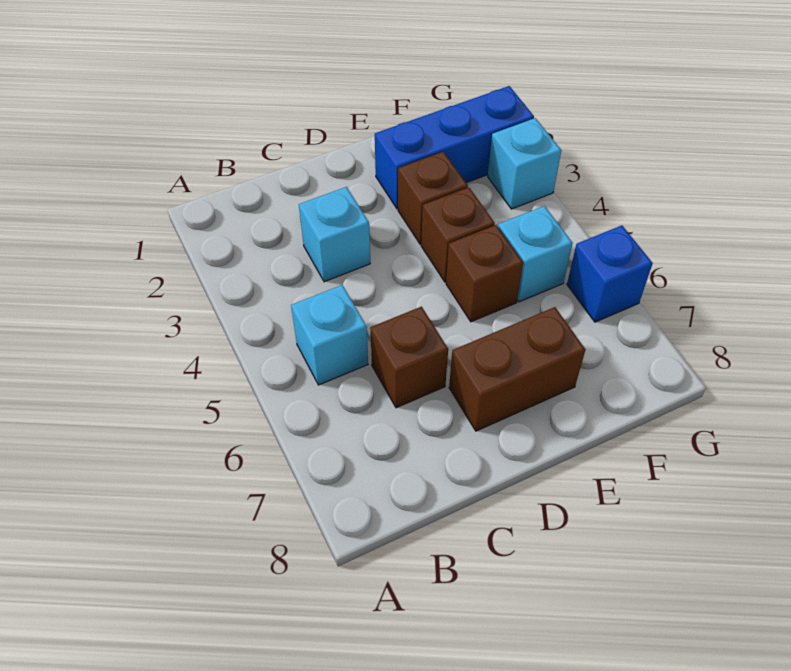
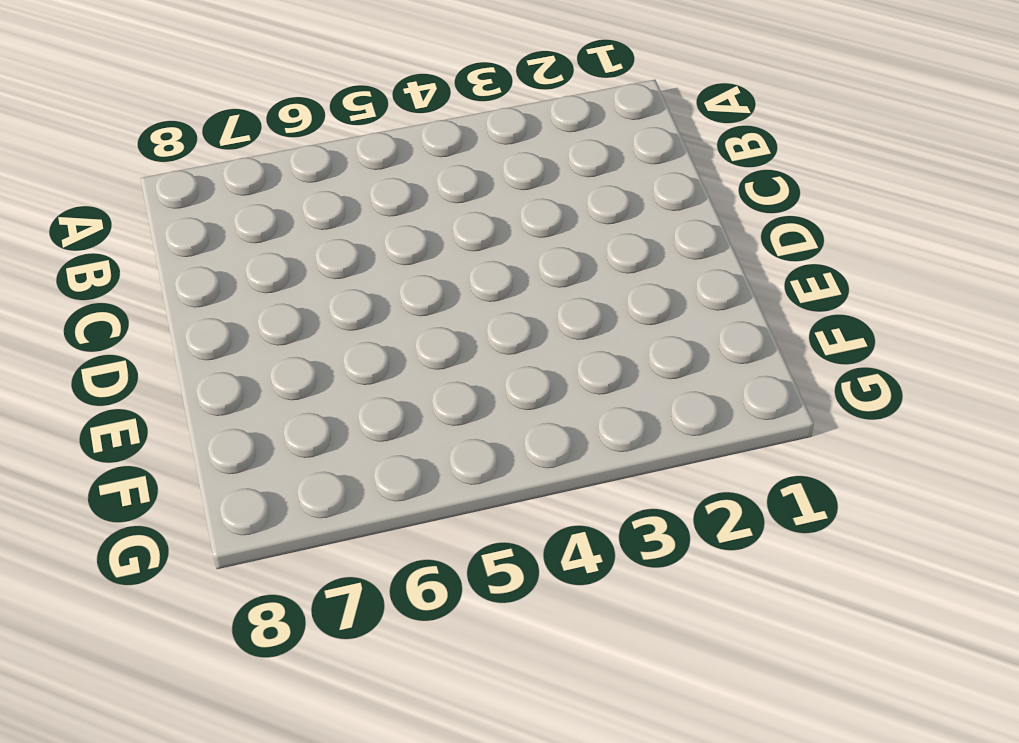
none -> cyan 1x1 brick [291,285,368,385]
none -> cyan 1x1 brick [299,187,370,282]

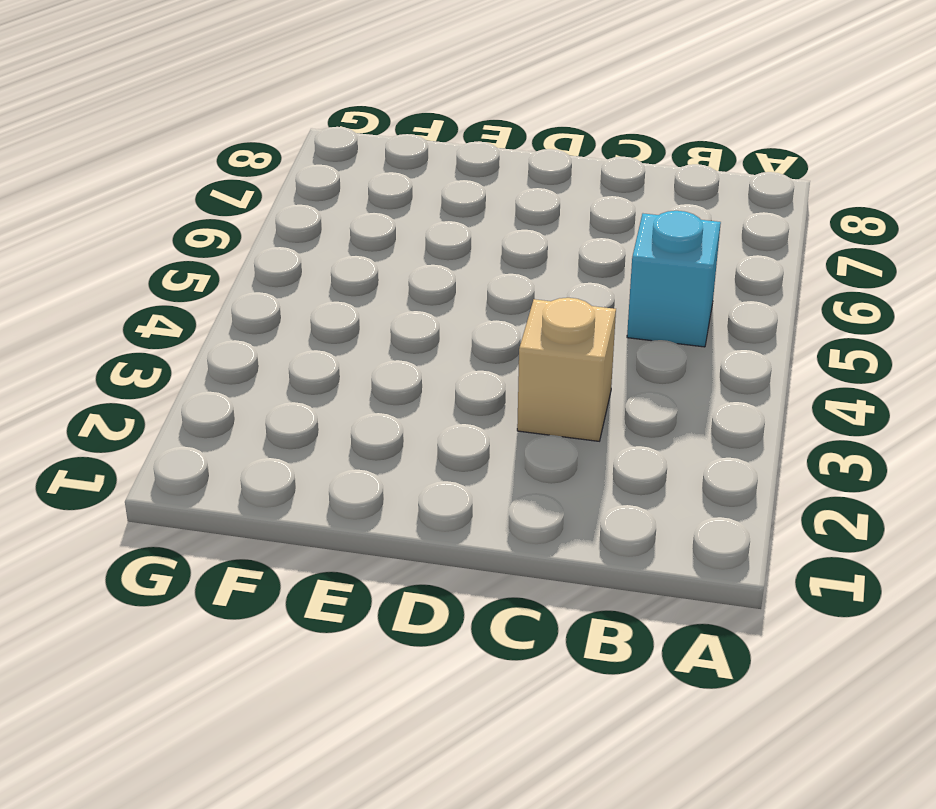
tan 1x1 brick [517,298,616,441] -> cyan 1x1 brick [299,187,370,282]
none -> brown 1x1 brick [370,307,448,408]
none -> brown 1x2 brick [449,307,585,431]

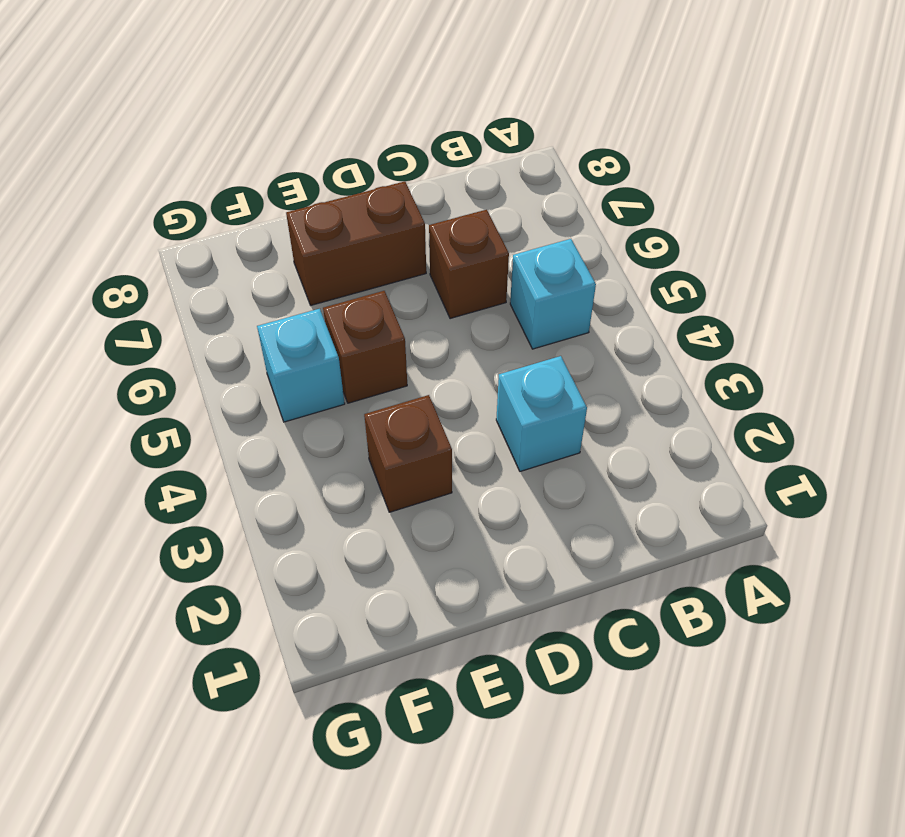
none -> blue 1x3 brick [375,86,534,209]
none -> brown 1x1 brick [421,187,495,282]

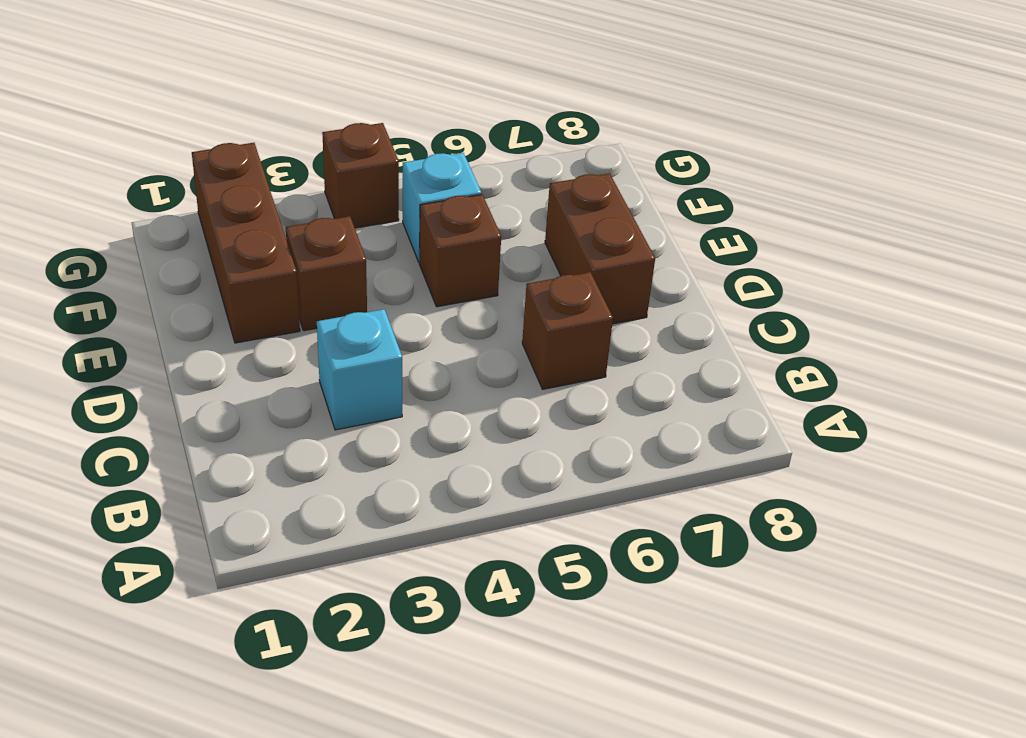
brown 1x3 brick [192,143,300,343] -> blue 1x3 brick [375,86,534,209]
brown 1x1 brick [322,123,399,228] -> brown 1x1 brick moved to [421,187,495,282]
none -> cyan 1x1 brick [291,285,368,385]
none -> cyan 1x1 brick [488,118,561,209]

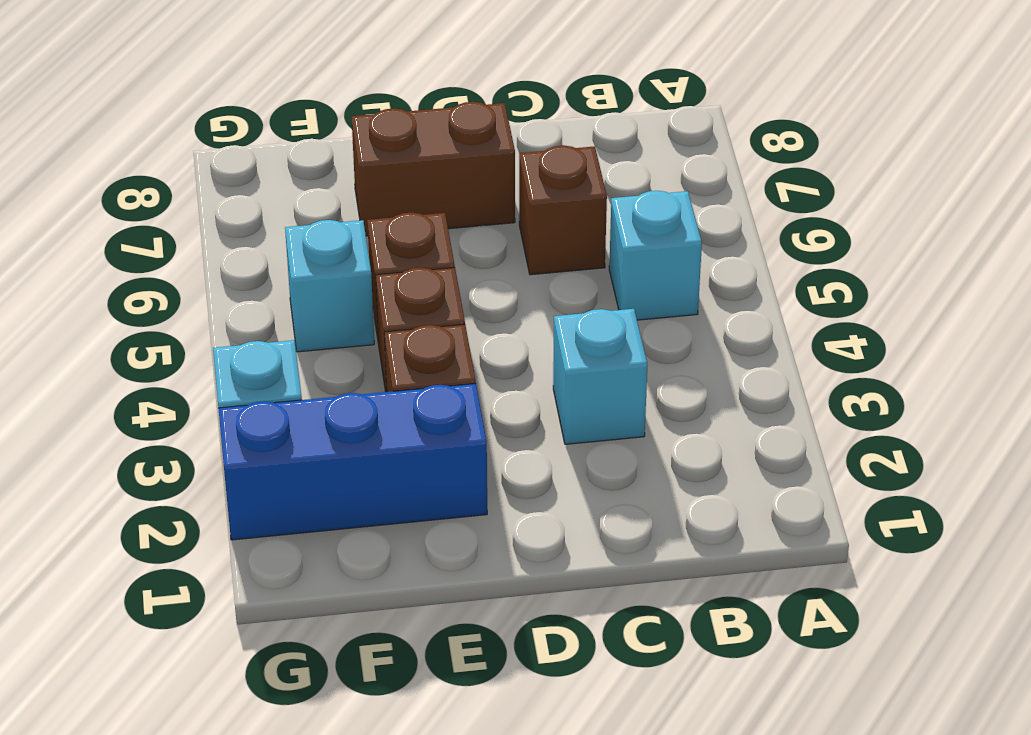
none -> blue 1x1 brick [567,225,653,322]

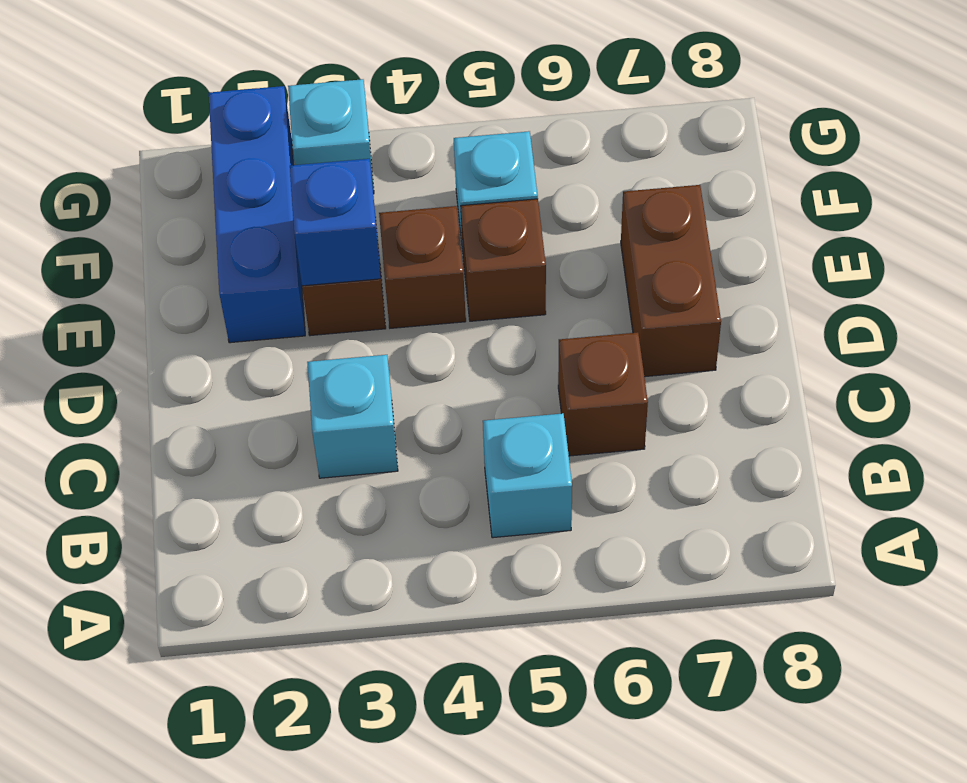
blue 1x1 brick [290,159,381,286] -> blue 1x1 brick moved to [567,225,653,322]

